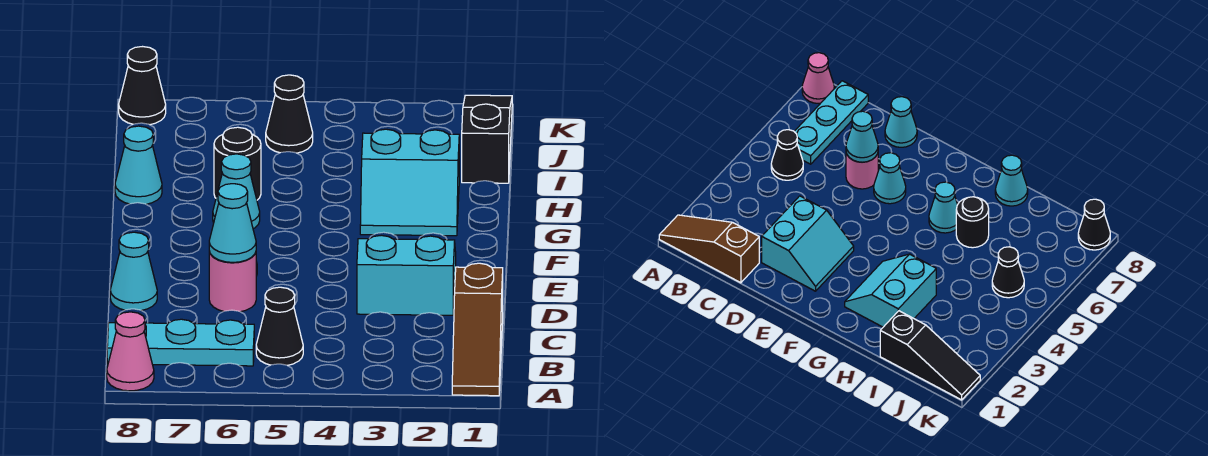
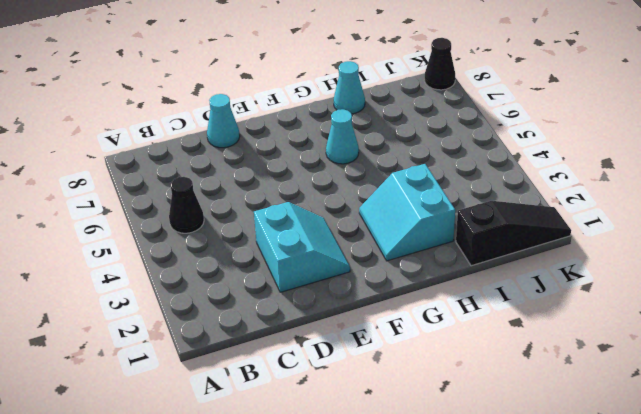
none -> brown 1x3 slope [452,263,503,396]
none -> pink 1x1 cone [107,312,154,391]
none -> cyan 1x3 plate [107,319,254,366]

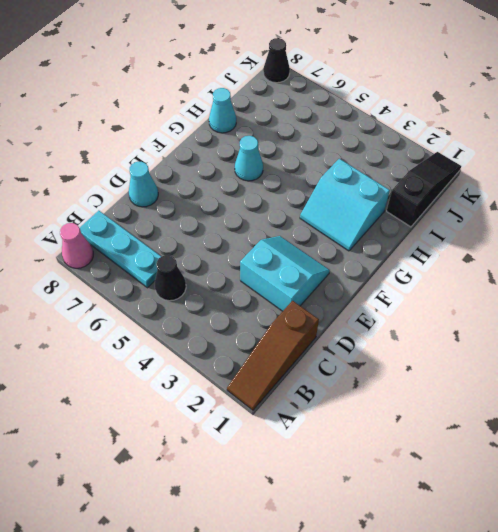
none -> pink 1x1 round brick [209,252,256,312]
none -> cyan 1x1 cone [874,153,906,204]
none -> black 1x1 round brick [214,127,261,200]

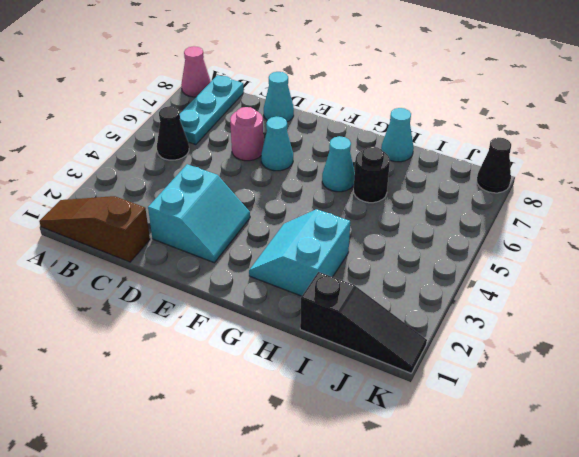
none -> black 1x1 cone [266,75,313,153]
none -> cyan 1x1 cone [209,184,256,262]

